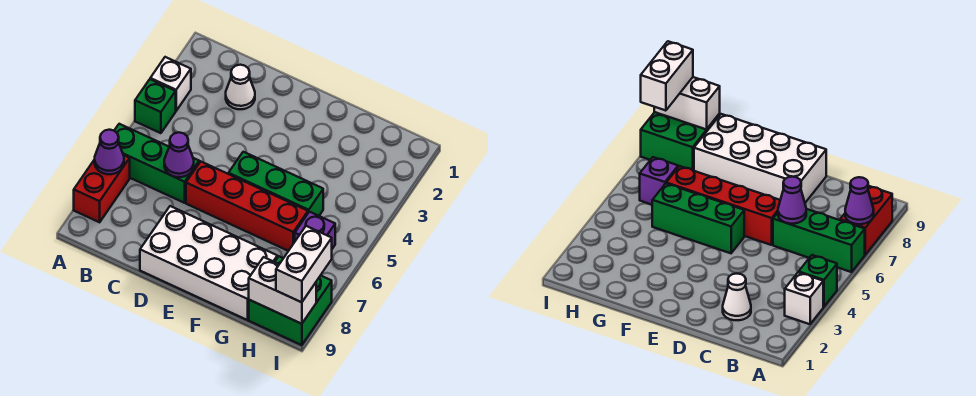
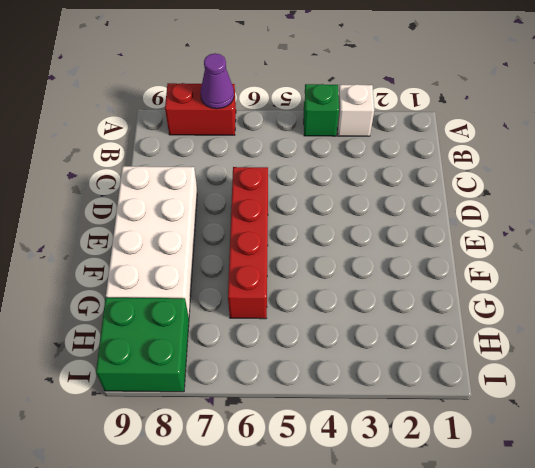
none -> green 1x3 brick [114,124,199,203]
none -> white 1x1 cone [226,65,255,109]
none -> green 1x3 brick [229,152,323,216]

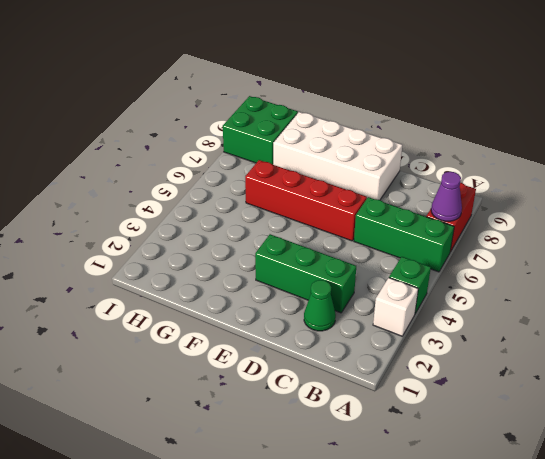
green 1x1 cone [304,280,336,331] -> white 1x1 cone [226,65,255,109]
green 1x3 brick [255,234,356,313] -> green 1x3 brick moved to [229,152,323,216]
none -> purple 1x1 brick [295,212,335,249]
none -> purple 1x1 cone [164,132,194,177]
none -> white 1x2 brick [249,257,316,324]

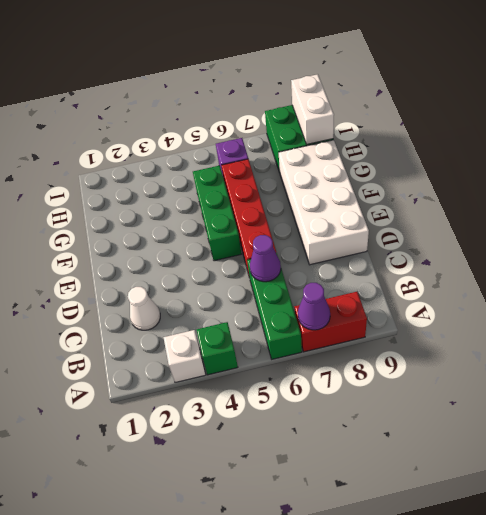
none -> white 1x2 brick [276,226,332,302]

